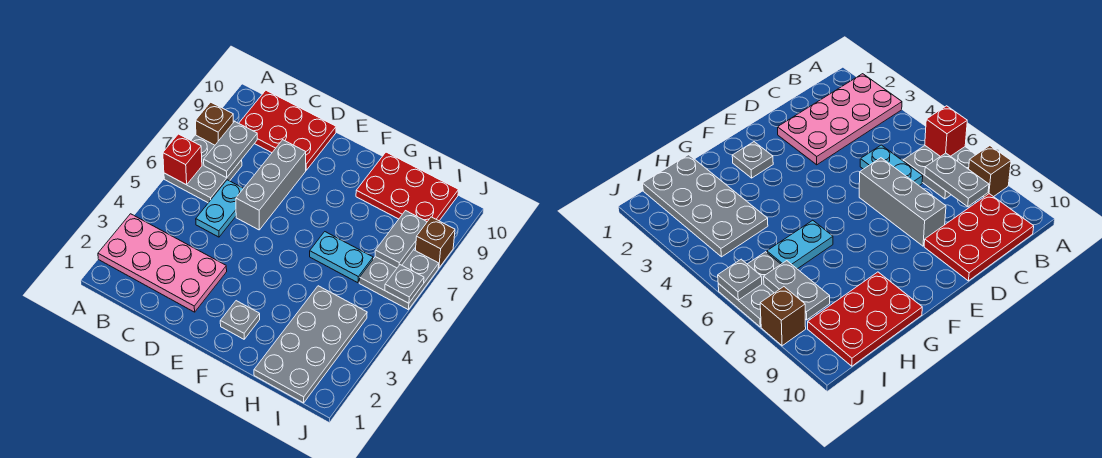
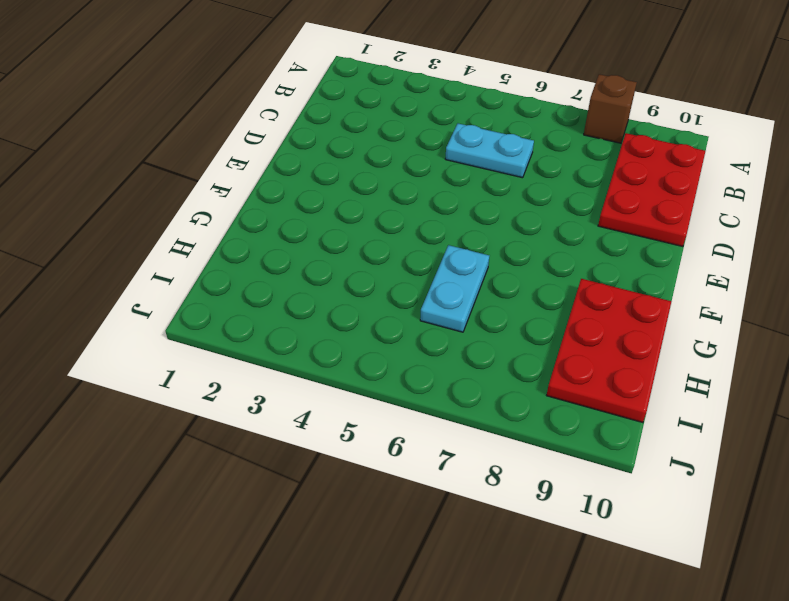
none -> pink 2x4 plate [98,214,227,312]
none -> grey 2x2 plate [164,135,242,203]
none -> grey 1x3 brick [236,140,306,230]

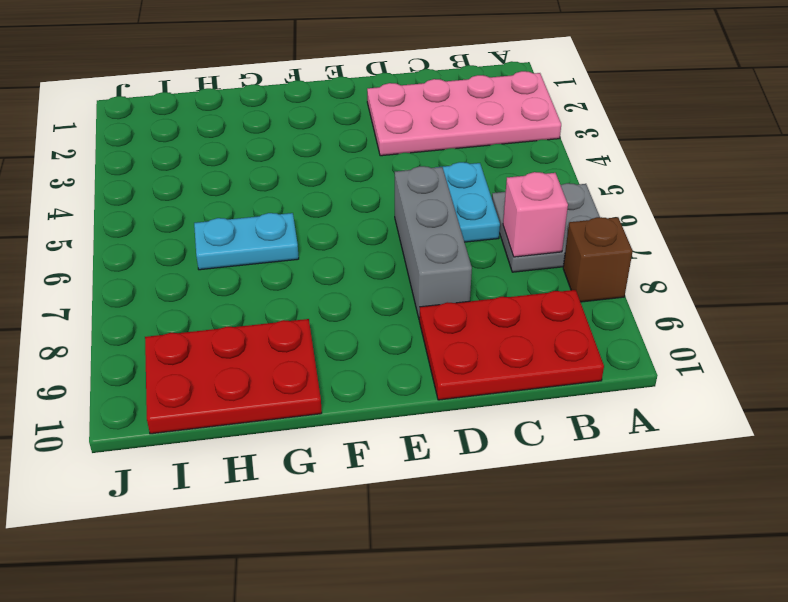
pink 1x1 brick [503,172,568,257] -> grey 1x2 plate [204,122,257,178]
none -> grey 1x1 plate [220,301,260,339]
none -> grey 2x4 plate [254,286,367,403]
none -> grey 2x2 plate [359,250,439,309]

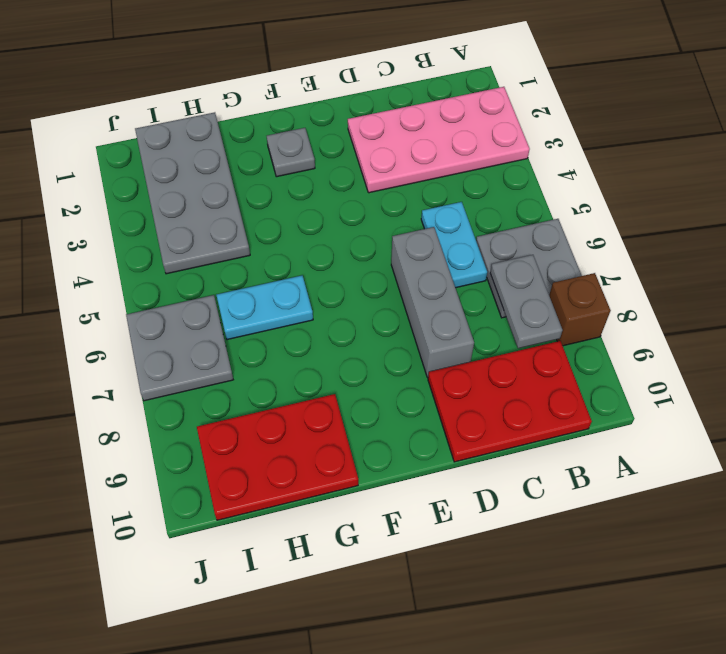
none -> brown 1x1 brick [415,217,455,268]
none -> red 1x1 brick [163,134,202,185]
none -> grey 1x2 plate [375,211,427,268]

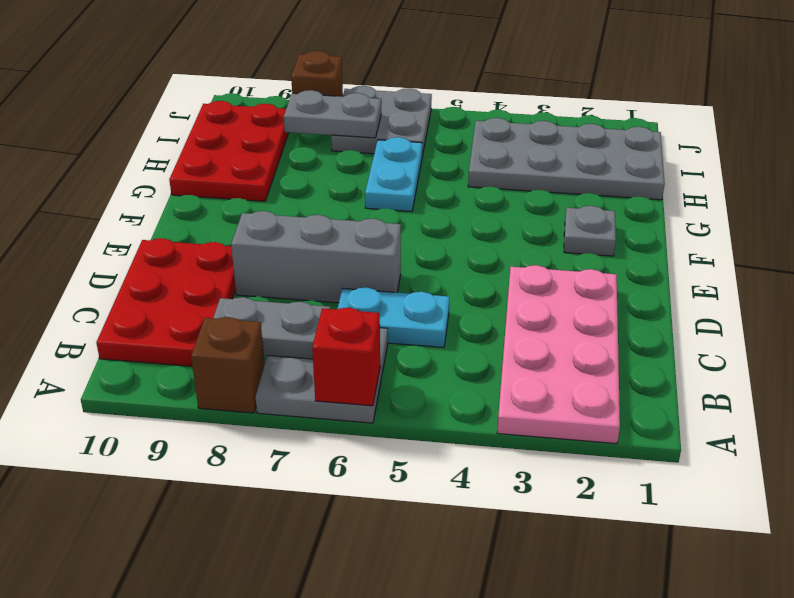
none -> grey 1x1 plate [385,265,424,303]

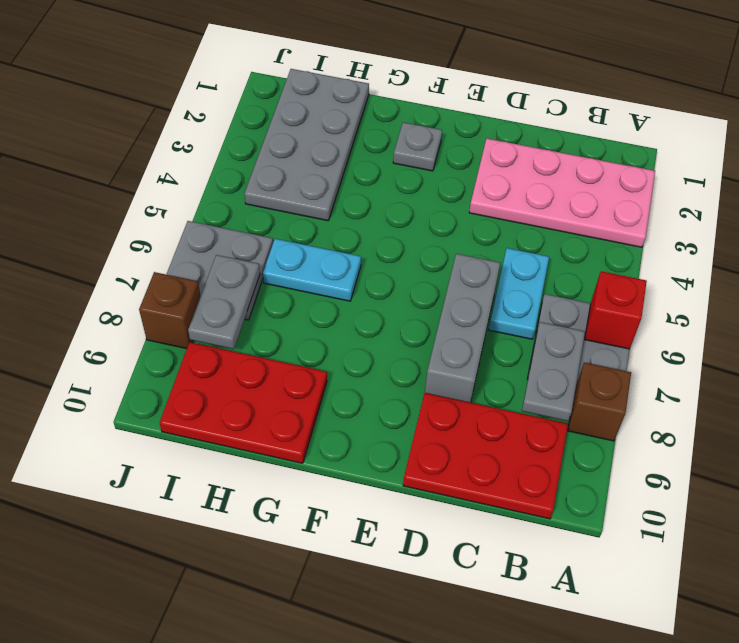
none -> grey 1x1 plate [385,265,424,303]

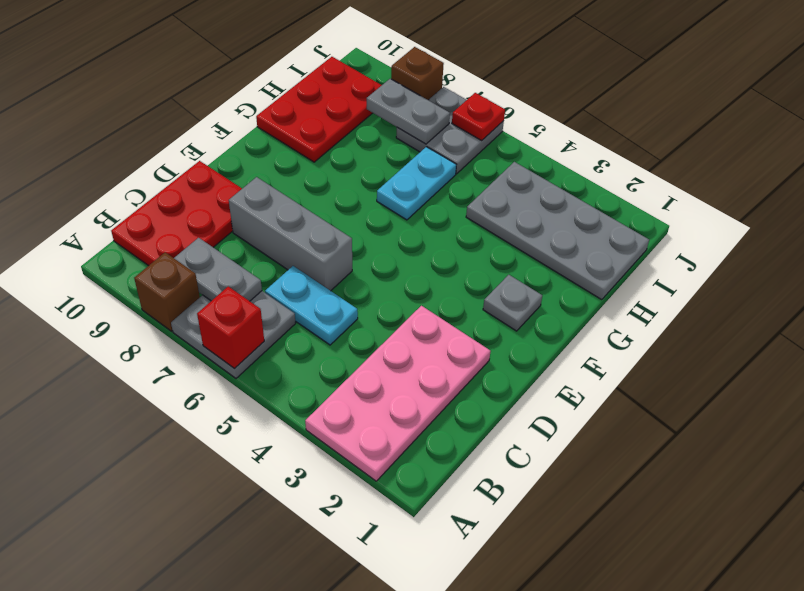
red 1x1 plate [452,93,505,140] -> grey 1x1 plate [385,265,424,303]

